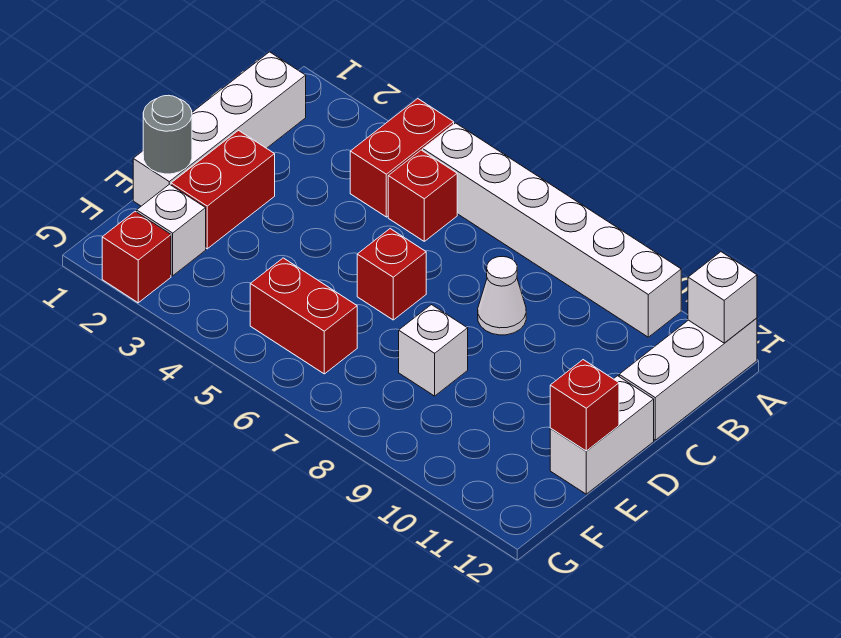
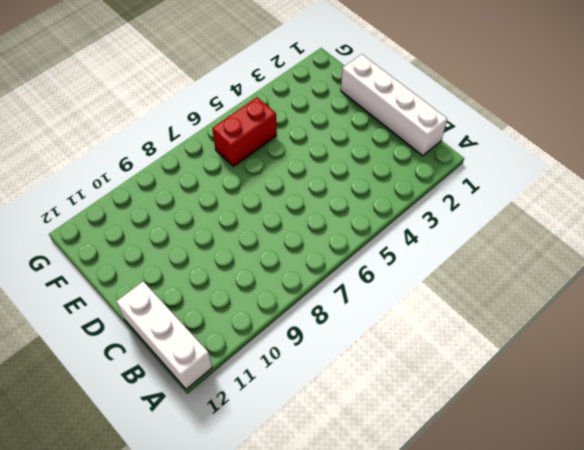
none -> red 1x2 brick [350,99,454,217]
none -> white 1x6 brick [423,123,681,337]
none -> red 1x1 brick [388,150,457,241]

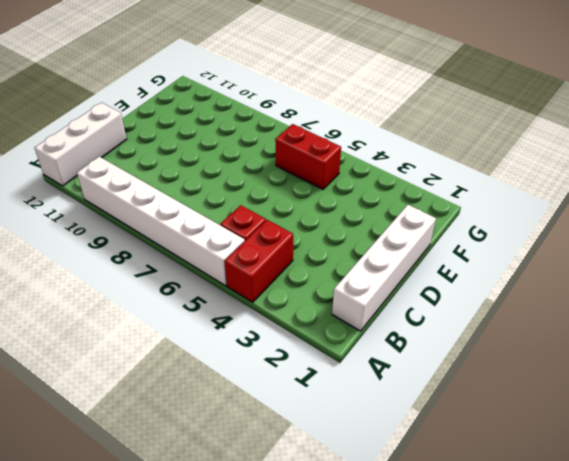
none -> white 1x1 cone [478,256,526,335]
none -> red 1x2 brick [171,130,275,249]
none -> red 1x1 brick [357,229,426,320]

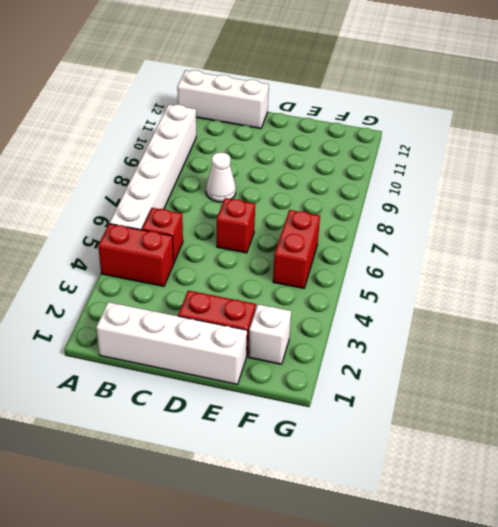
none -> white 1x2 brick [550,376,654,494]
none -> white 1x1 brick [399,305,468,396]
none -> red 1x1 brick [102,212,171,303]

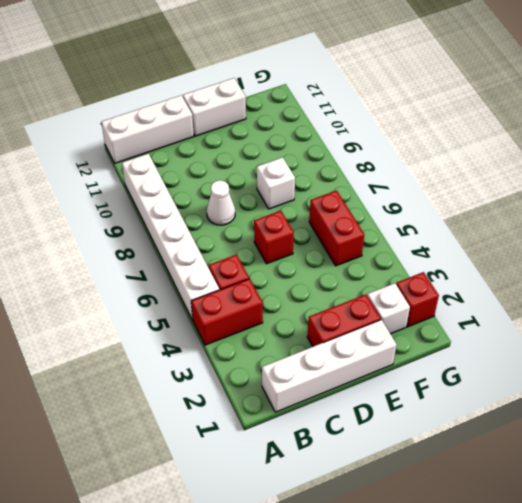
none -> white 1x1 brick [688,252,757,343]
none -> grey 1x1 round brick [143,95,192,174]
none -> red 1x1 brick [550,360,619,451]

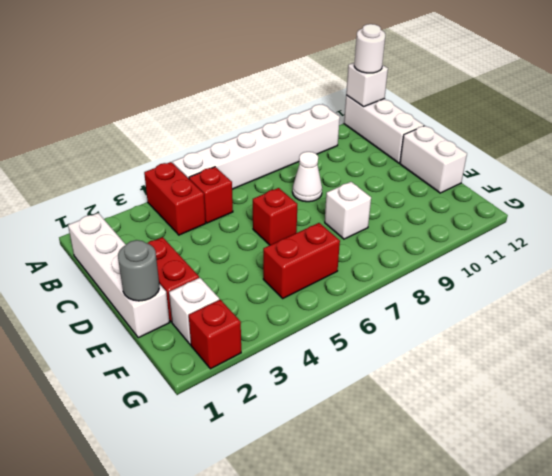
white 1x1 round brick [354,24,385,73] -> none
none -> red 1x1 brick [550,360,619,451]

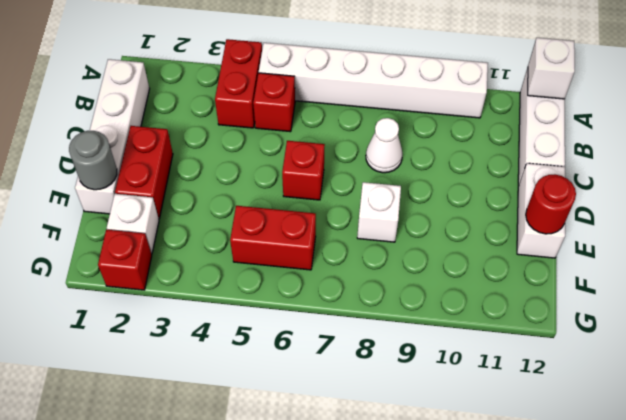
red 1x1 round brick [526,174,576,234] -> red 1x1 brick [550,360,619,451]

